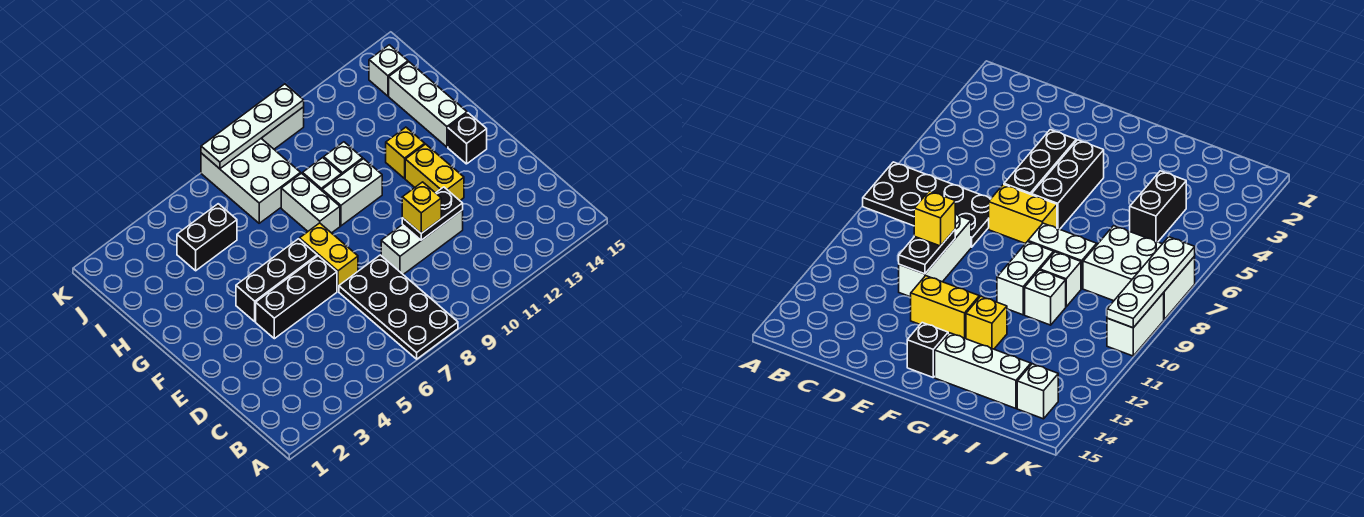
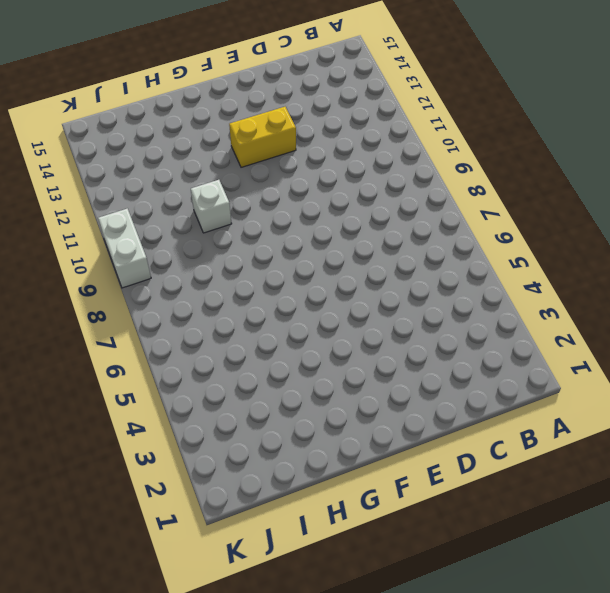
none -> black 2x4 plate [339,255,458,359]
none -> white 1x3 brick [381,210,463,274]
none -> black 1x3 brick [256,256,337,339]

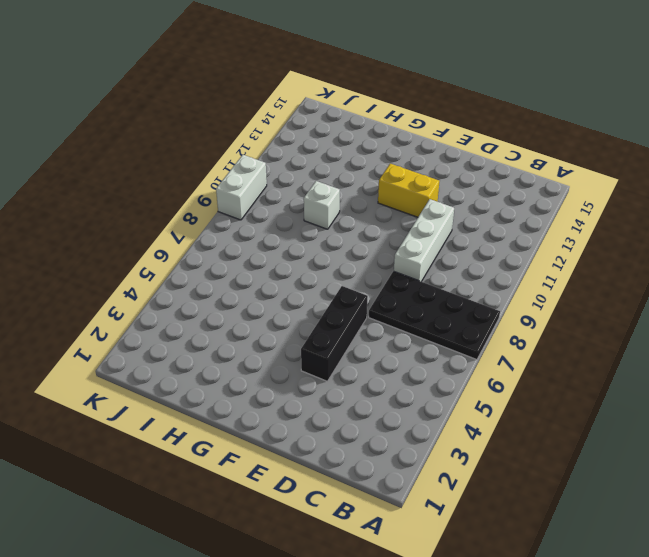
none -> yellow 1x2 brick [300,223,358,291]
none -> black 1x3 brick [236,239,317,321]
none -> black 1x1 brick [448,113,487,164]

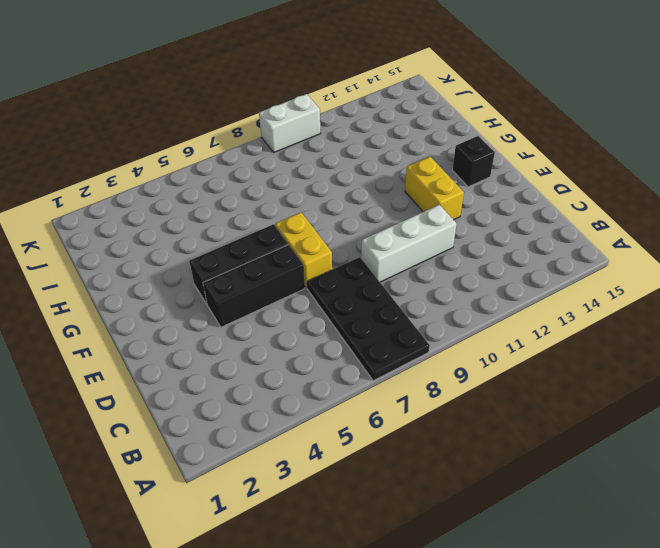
none -> white 1x2 brick [281,173,340,233]
none -> white 1x2 brick [322,159,382,226]
none -> yellow 1x1 brick [386,127,425,178]

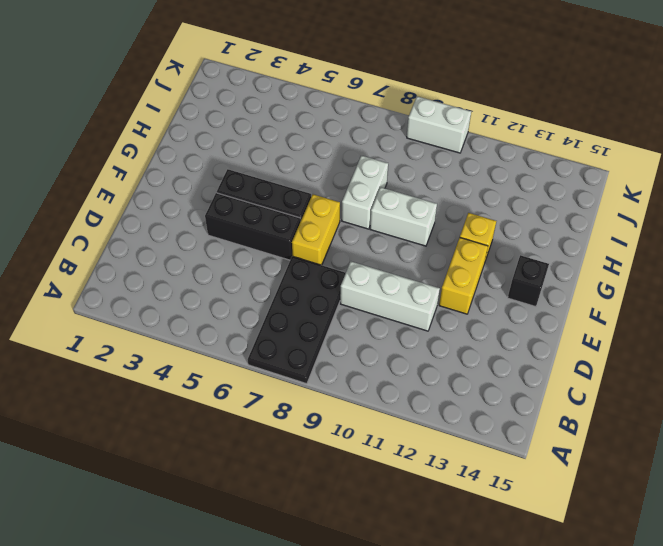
none -> white 1x3 brick [389,62,467,147]
none -> white 1x1 brick [303,158,341,190]
none -> white 1x1 brick [324,142,363,175]

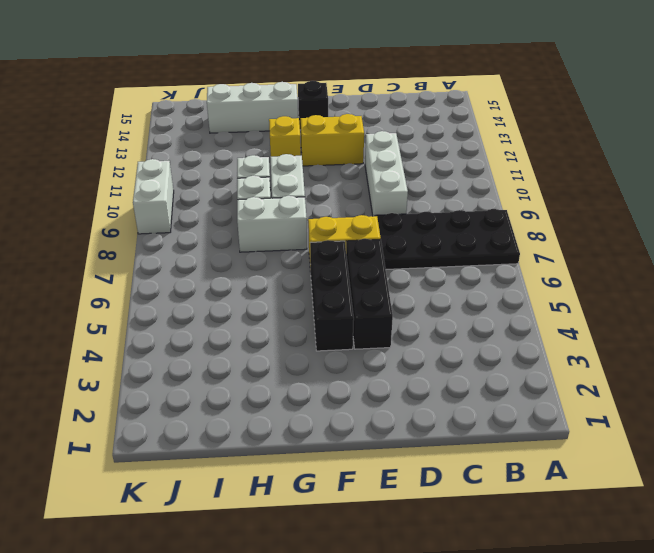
none -> black 1x2 brick [177,204,237,271]
none -> white 2x3 brick [201,139,301,223]
none -> white 1x1 brick [369,45,408,96]

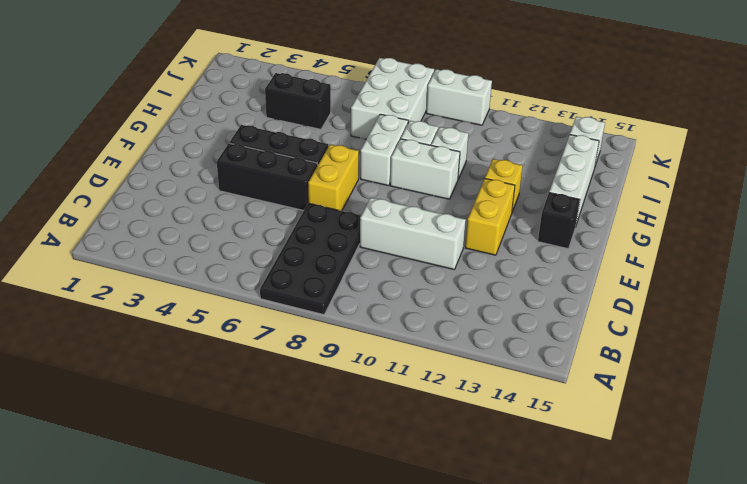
none -> black 1x2 plate [402,187,463,240]
none -> white 1x4 plate [201,84,304,169]
none -> yellow 1x1 brick [402,182,441,233]

